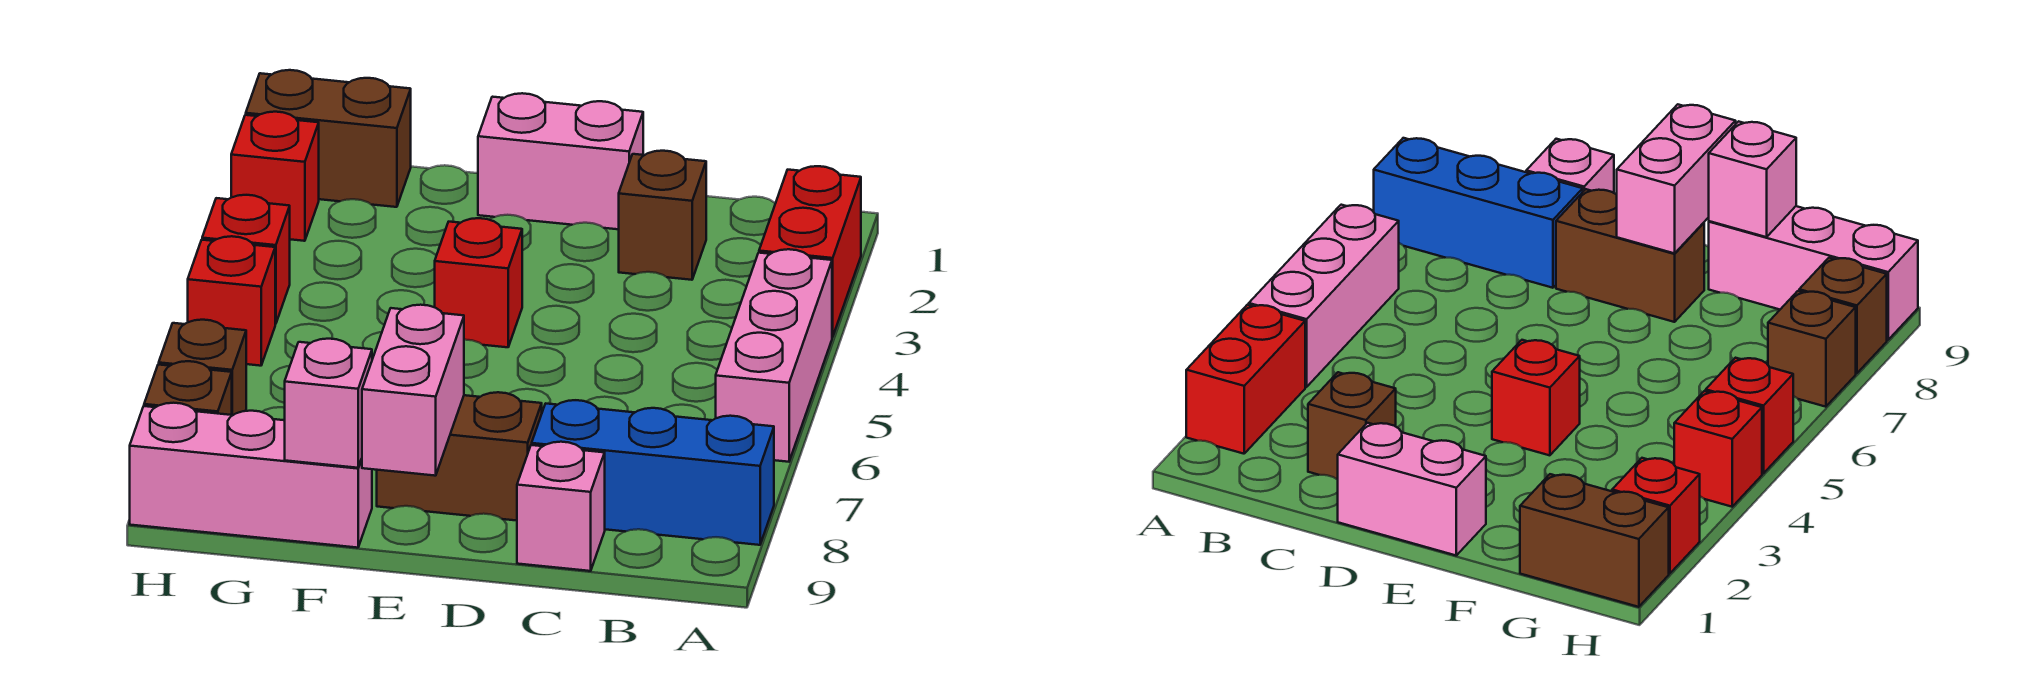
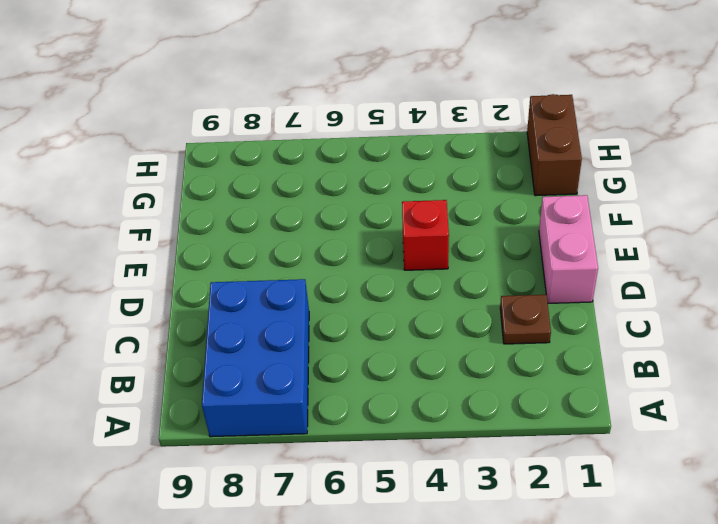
blue 2x3 brick [202,279,309,437] -> blue 1x3 brick [532,400,774,545]
brown 1x1 plate [500,295,551,344] -> brown 1x1 brick [619,151,706,280]
none -> red 1x2 brick [759,166,861,337]
none -> pink 1x3 brick [716,249,832,462]
none -> pink 1x1 brick [517,442,605,571]

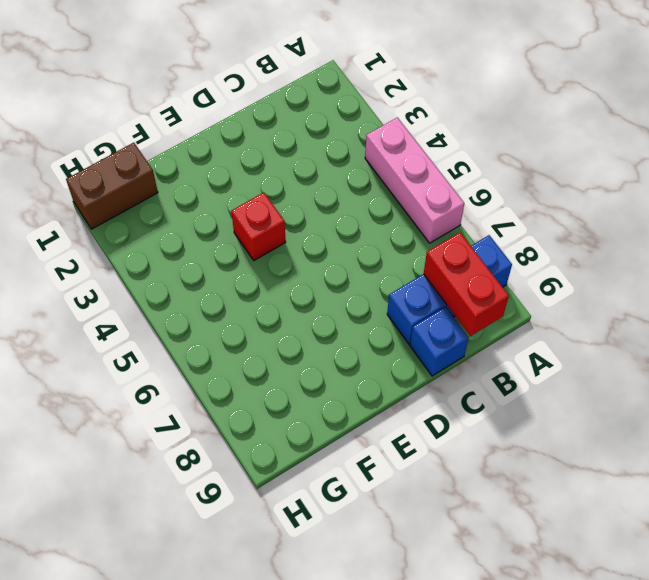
red 1x2 brick [424,233,509,336] -> red 1x2 brick moved to [759,166,861,337]
blue 1x1 brick [410,307,469,376] -> pink 1x1 brick [517,442,605,571]
none -> brown 1x1 brick [619,151,706,280]
none -> pink 1x2 brick [478,93,643,229]
none -> brown 1x2 brick [377,392,542,521]

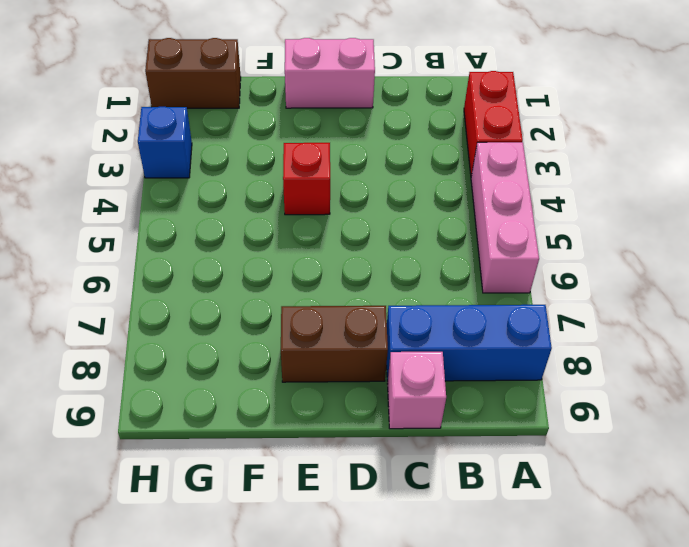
blue 1x1 brick [138,107,192,178] -> none
none -> brown 1x1 brick [619,151,706,280]
none -> pink 1x3 brick [130,403,372,548]
none -> red 1x1 brick [231,112,319,241]

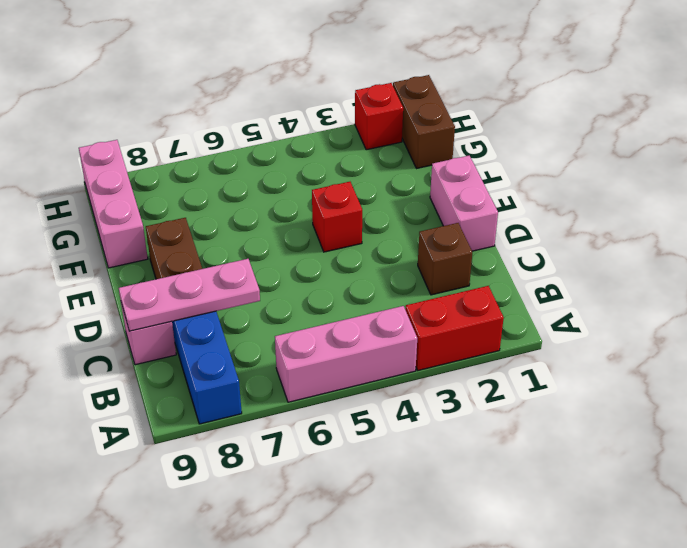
pink 1x3 plate [119,259,260,331] -> none
none -> red 1x1 brick [202,195,290,324]
none -> red 1x1 brick [188,236,275,366]
none -> brown 1x1 brick [159,320,246,415]

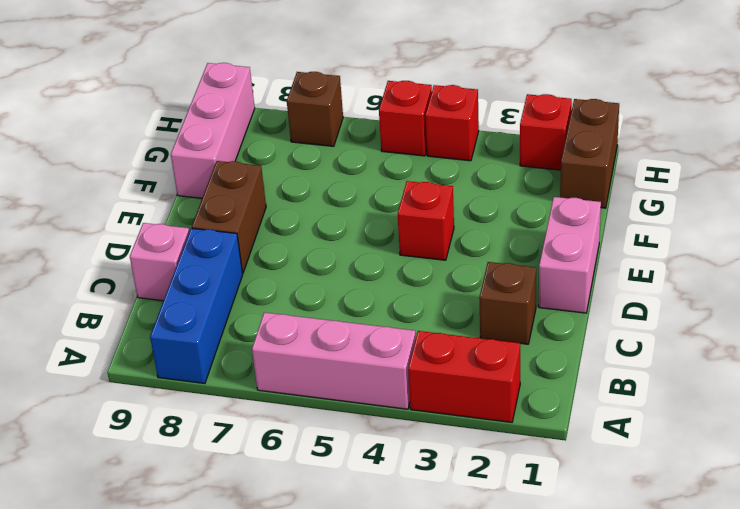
none -> brown 1x1 brick [144,361,232,415]
none -> pink 1x2 brick [362,305,464,476]
none -> pink 1x1 brick [285,339,372,468]

